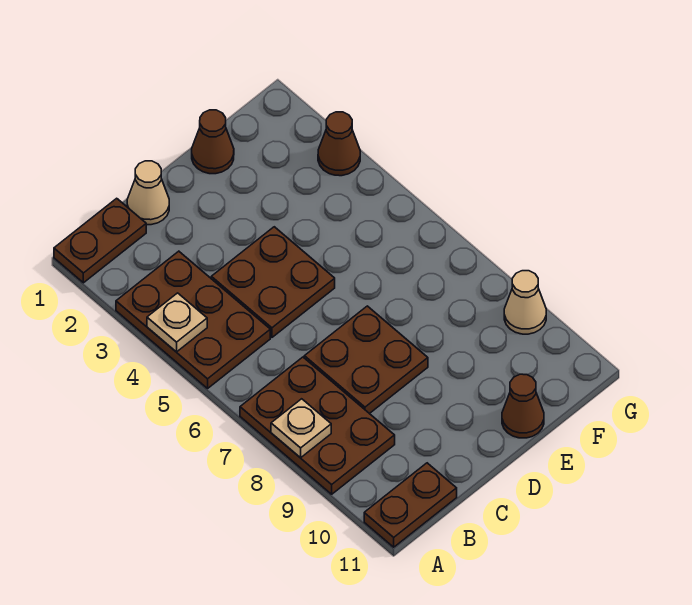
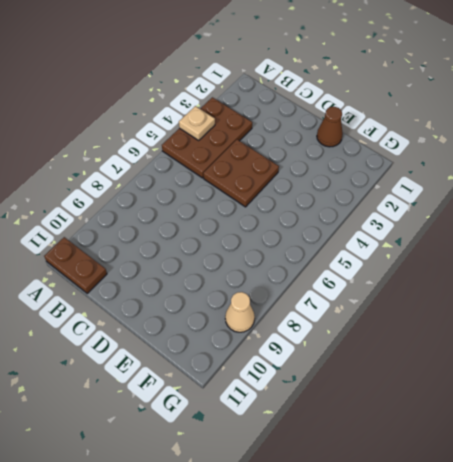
none -> brown 1x2 plate [54,198,146,283]
none -> brown 2x3 plate [240,357,395,494]
none -> tan 1x1 cone [127,161,169,225]

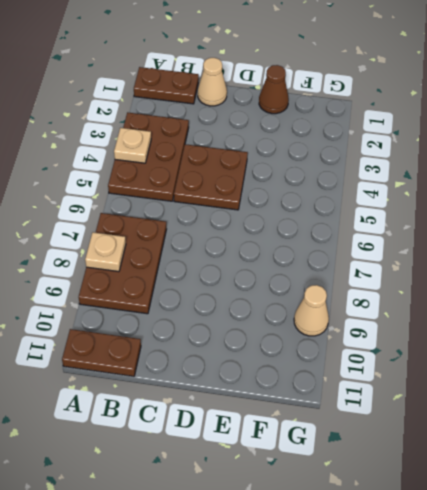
none -> brown 2x2 plate [304,306,428,414]
none -> brown 1x1 cone [502,374,544,438]
none -> brown 1x1 cone [318,112,360,176]

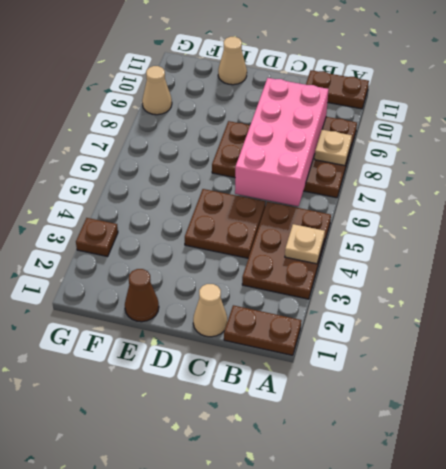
pink 2x4 brick [235,78,329,206] -> none
tan 1x1 cone [218,37,247,85] -> brown 1x1 cone [502,374,544,438]
brown 1x1 plate [76,218,118,256] -> brown 1x1 cone [318,112,360,176]

